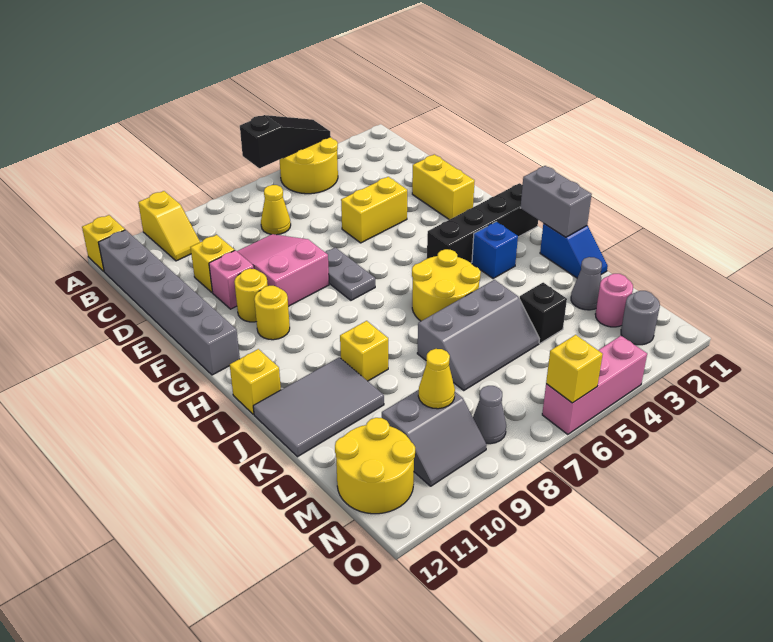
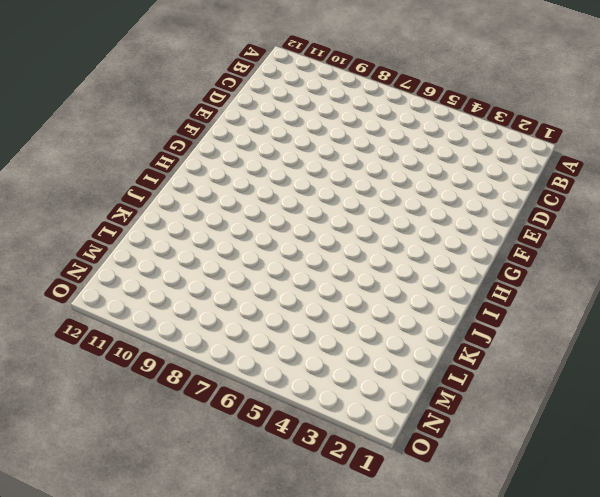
none -> yellow 2x2 round brick [280,137,338,194]
none -> yellow 1x2 slope [138,191,200,261]
none -> yellow 1x1 brick [82,215,125,271]
none -> grey 1x6 brick [98,230,240,375]

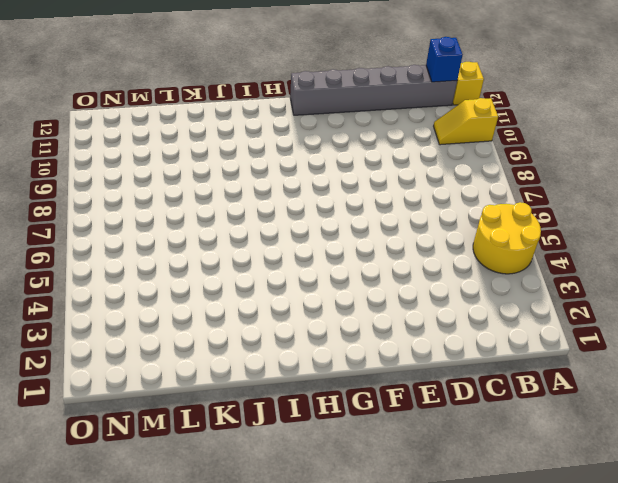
blue 1x1 brick [426,37,463,82] -> blue 1x1 brick moved to [472,222,518,279]
none -> yellow 1x1 cone [261,185,291,235]
none -> pink 2x3 slope [237,234,329,306]
none -> yellow 1x1 brick [190,235,235,292]
none -> yellow 1x2 brick [412,154,475,220]

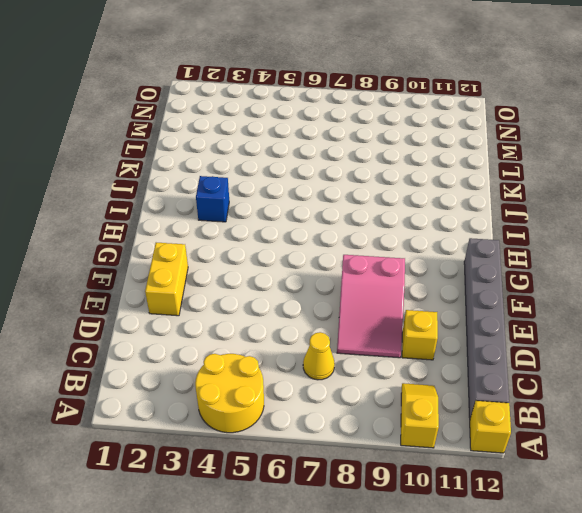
none -> yellow 1x2 brick [341,177,407,243]
none -> pink 1x1 brick [209,250,254,309]
none -> grey 1x2 plate [325,247,375,300]
none -> yellow 1x1 round brick [234,269,268,322]

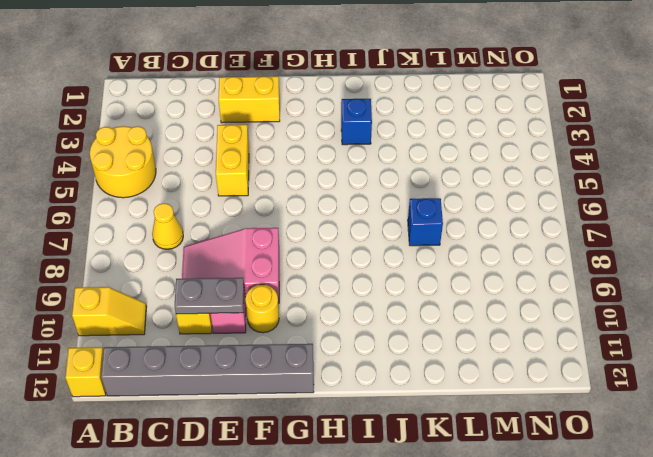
grey 1x2 plate [175,278,244,314] -> grey 1x2 plate moved to [325,247,375,300]
blue 1x1 brick [408,198,443,246] -> grey 2x3 slope [417,280,539,390]
none -> yellow 1x1 round brick [254,286,290,340]
none -> black 1x4 brick [427,183,538,263]
none -> yellow 2x2 round brick [412,249,481,321]
none -> yellow 1x1 brick [230,349,281,414]

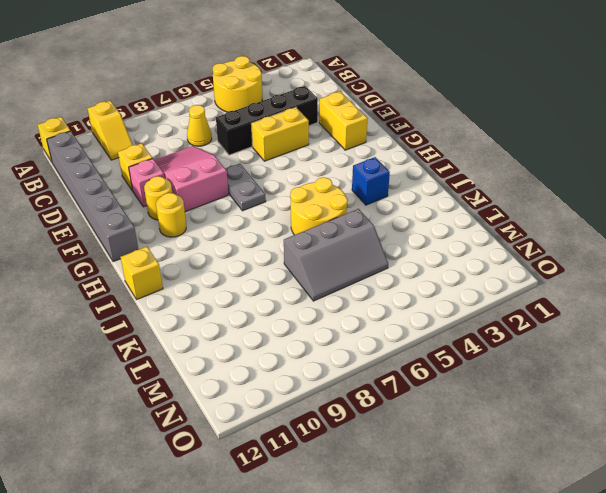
black 1x4 brick [216,86,318,155] -> black 1x4 brick moved to [427,183,538,263]
none -> blue 1x2 slope [540,224,608,278]
none -> yellow 1x1 brick [340,321,388,381]
none -> grey 2x3 tile [253,357,384,457]
none -> grey 1x1 cone [571,257,602,310]

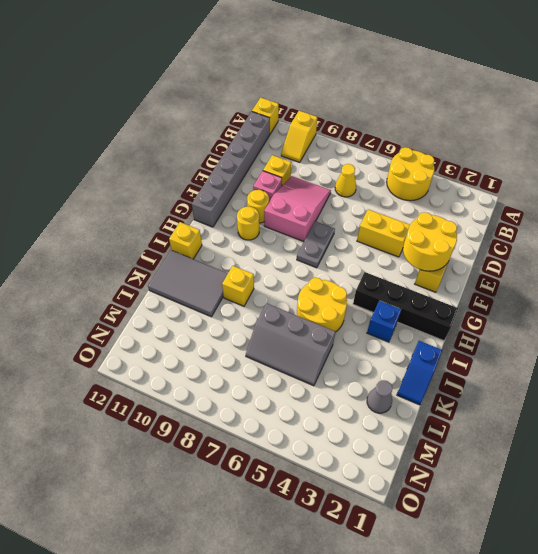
yellow 2x2 round brick [403,212,457,271] -> yellow 2x2 round brick moved to [335,418,415,514]
none -> black 1x1 brick [520,283,567,343]
none -> pink 1x1 round brick [595,274,633,327]
none -> grey 2x2 slope [382,390,487,486]
none -> grey 1x1 round brick [621,291,660,345]

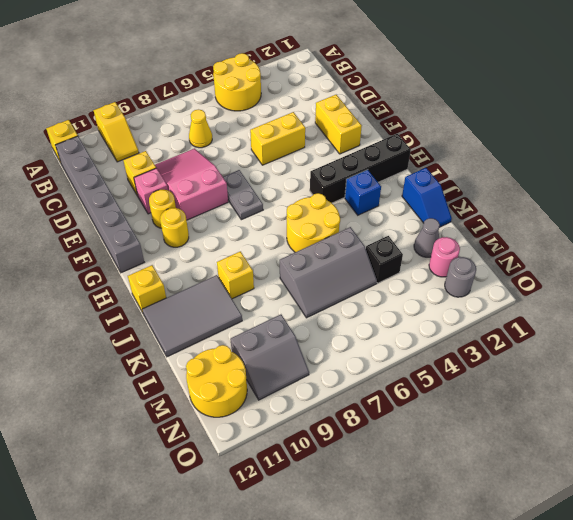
none -> grey 1x1 cone [473,386,506,444]
none -> pink 1x3 brick [542,336,647,434]
none -> black 1x3 slope [240,115,330,168]
none -> grey 1x2 brick [521,166,592,237]

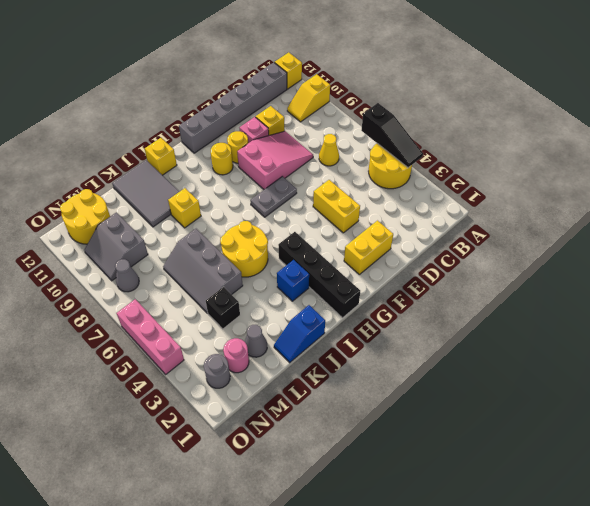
none -> grey 1x2 brick [521,166,592,237]
none -> yellow 1x1 cone [418,349,455,409]
none -> yellow 1x1 brick [546,335,603,403]

